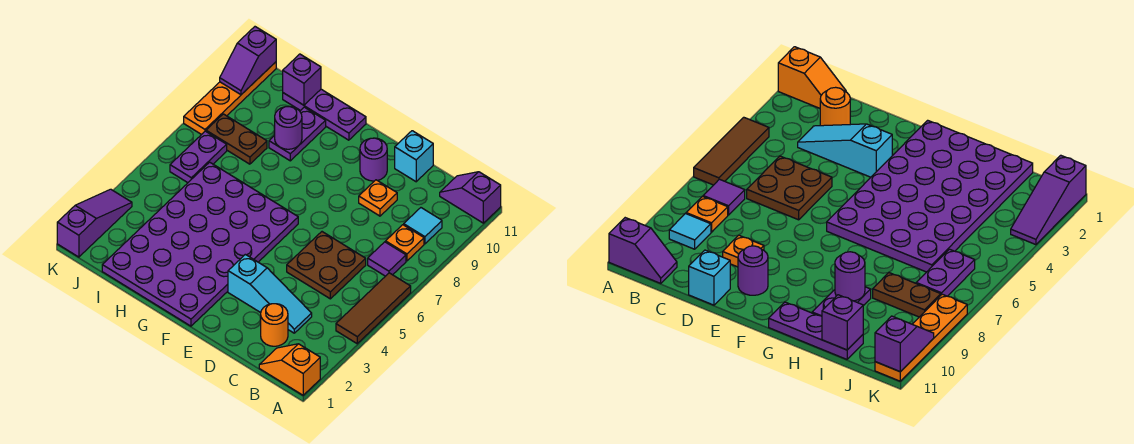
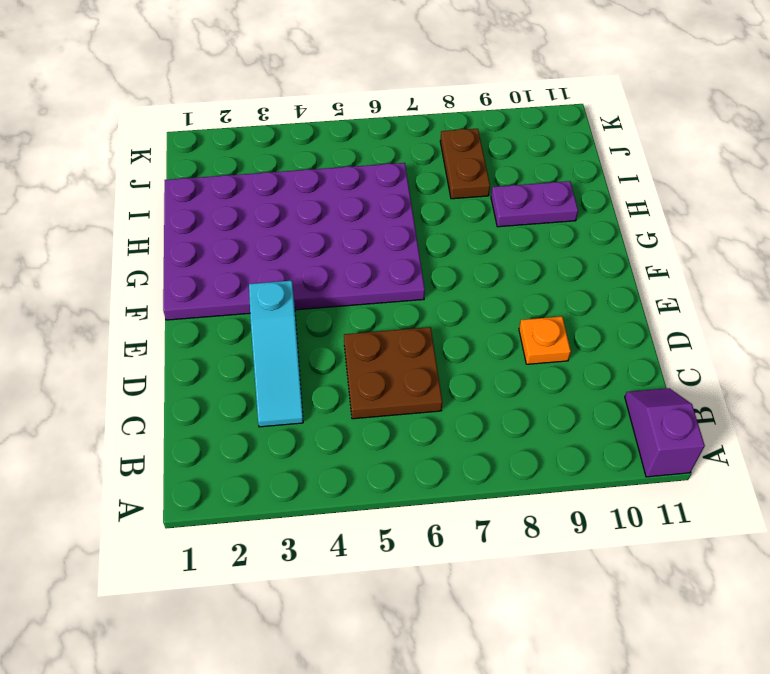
none -> orange 1x2 slope [259,344,320,395]
none -> brown 1x3 tile [336,273,411,344]
none -> purple 1x1 tile [368,242,406,276]

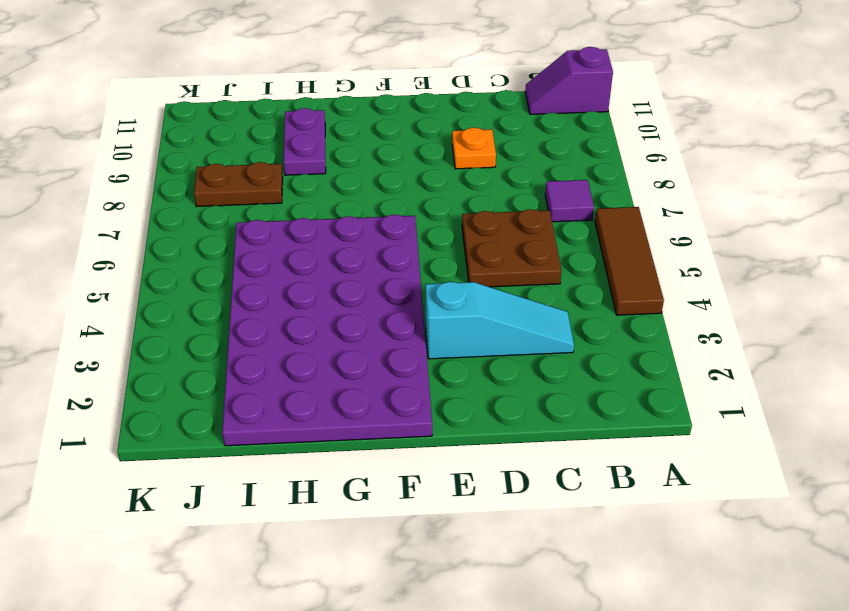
none -> orange 1x2 slope [259,344,320,395]
none -> orange 1x1 plate [386,225,424,261]
none -> cyan 1x1 tile [404,208,442,244]

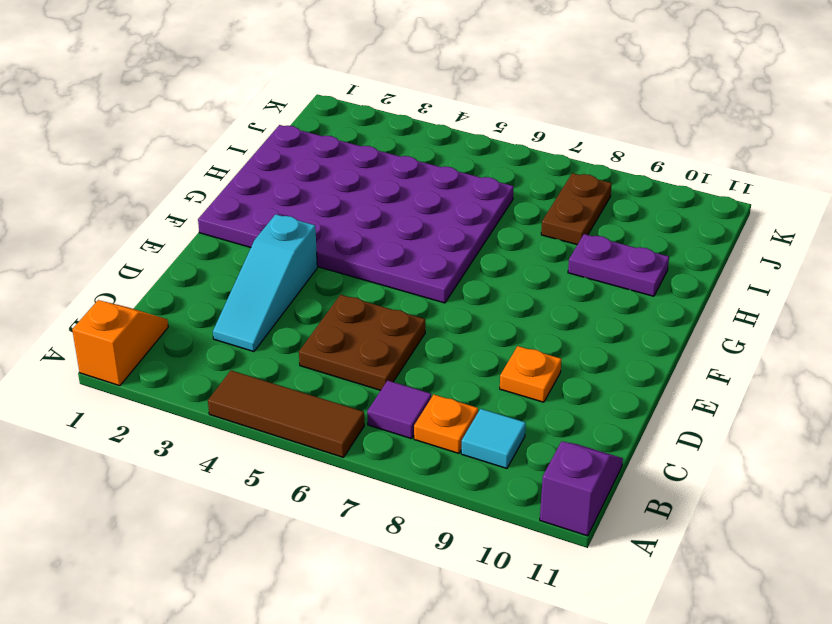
none -> orange 1x1 round brick [261,304,288,346]
none -> cyan 1x1 brick [395,131,433,182]
none -> purple 1x1 round brick [360,138,387,181]

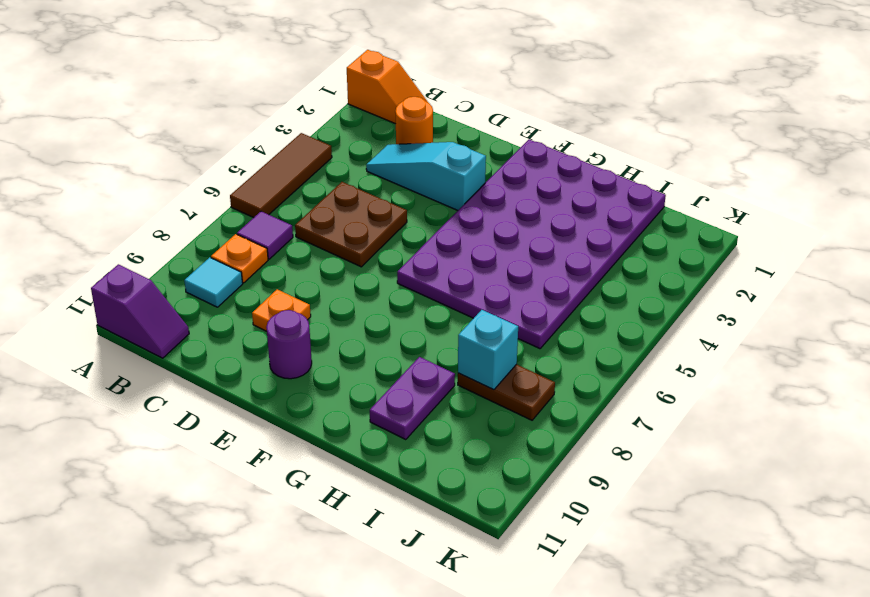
cyan 1x1 brick [458,310,518,390] -> cyan 1x1 brick moved to [395,131,433,182]
none -> purple 1x3 plate [283,89,366,140]
none -> purple 1x2 plate [170,131,227,183]
none -> purple 1x3 slope [57,189,132,257]

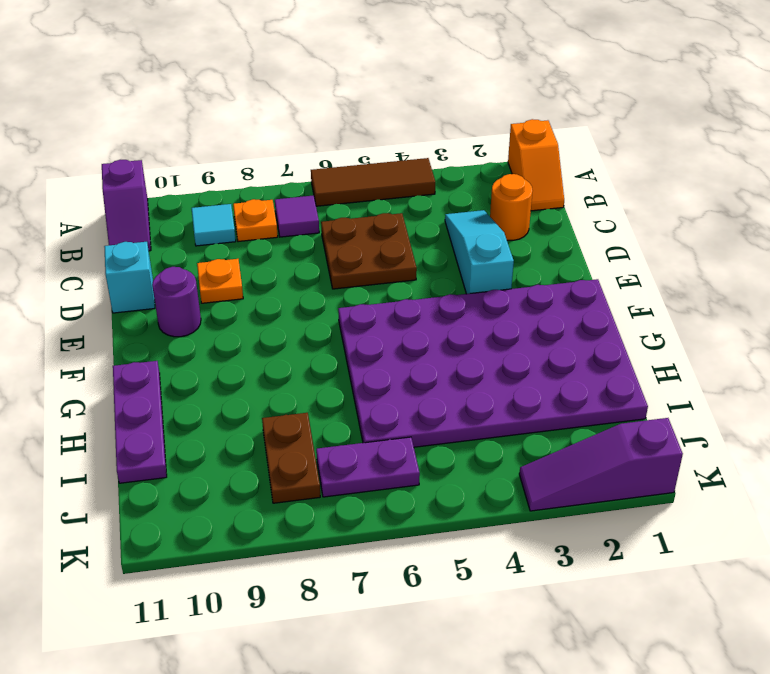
none -> purple 1x2 plate [269,107,326,161]
none -> orange 1x4 plate [184,62,276,135]
none -> purple 1x1 round brick [275,106,302,149]

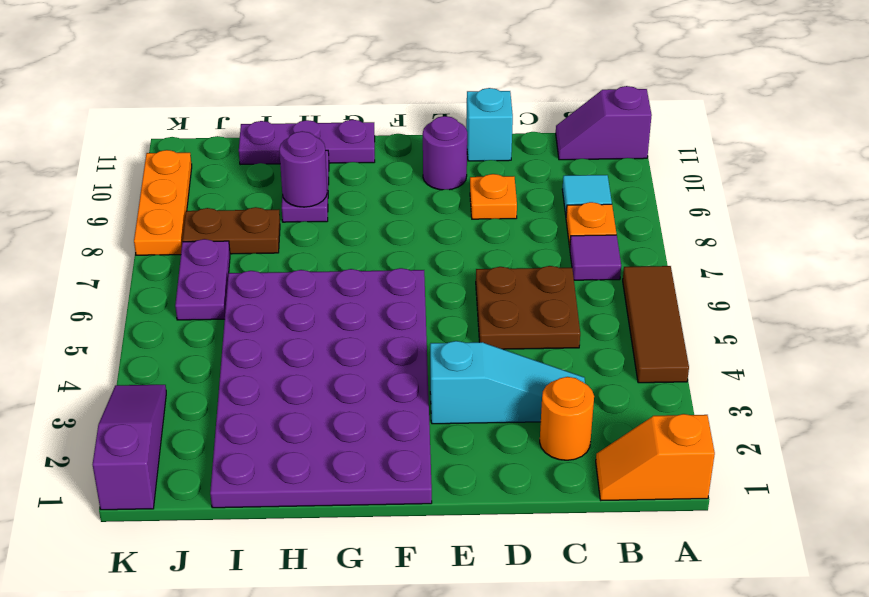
orange 1x3 plate [134,150,192,255] -> orange 1x4 plate [184,62,276,135]
none -> purple 1x1 brick [283,54,321,105]
none -> purple 1x2 slope [220,27,276,95]

